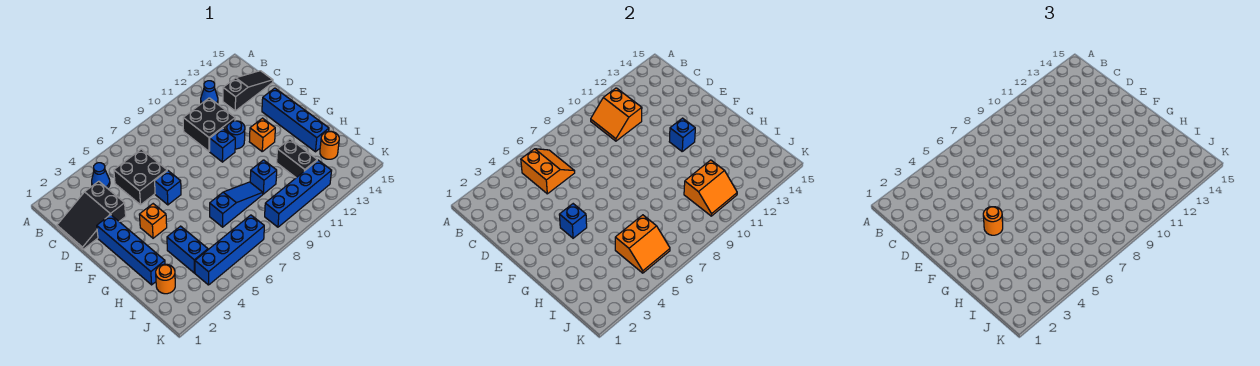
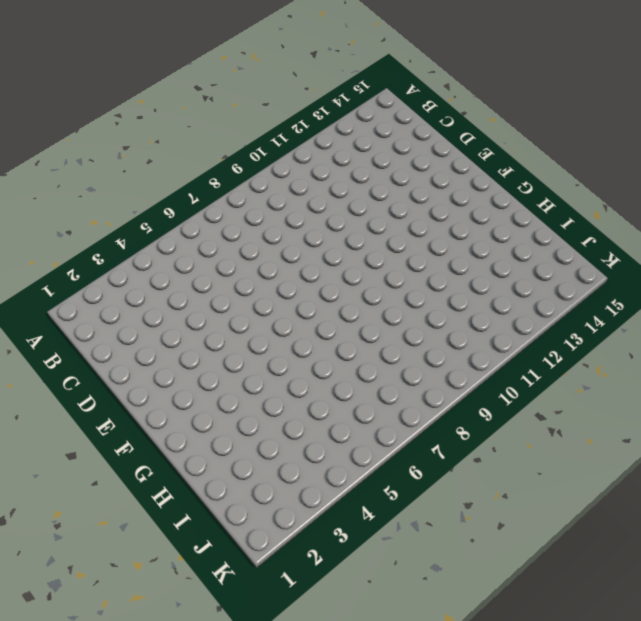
none -> blue 1x1 cone [92,163,110,188]
none -> blue 1x1 cone [201,81,218,104]
none -> black 2x3 slope [57,181,126,250]

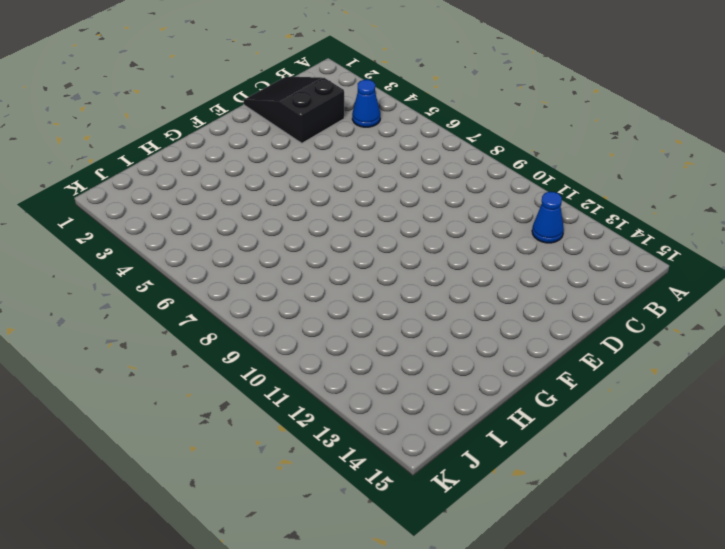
none -> black 2x2 brick [114,149,167,205]
none -> black 2x2 brick [183,98,235,151]
none -> black 1x3 slope [223,71,273,111]

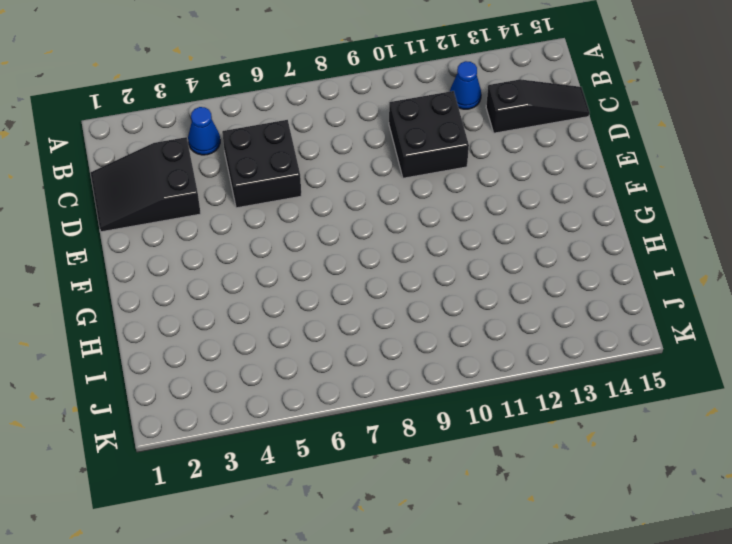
none -> blue 1x4 brick [97,215,165,285]
none -> blue 1x1 brick [155,171,181,205]
none -> blue 1x1 brick [210,128,235,162]

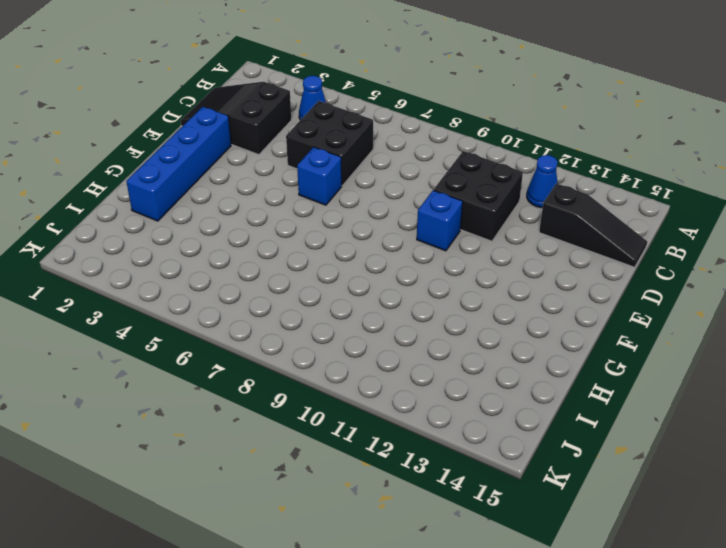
none -> blue 1x1 round brick [227,121,245,149]
none -> blue 1x4 brick [262,88,329,152]
none -> orange 1x1 brick [139,204,167,238]

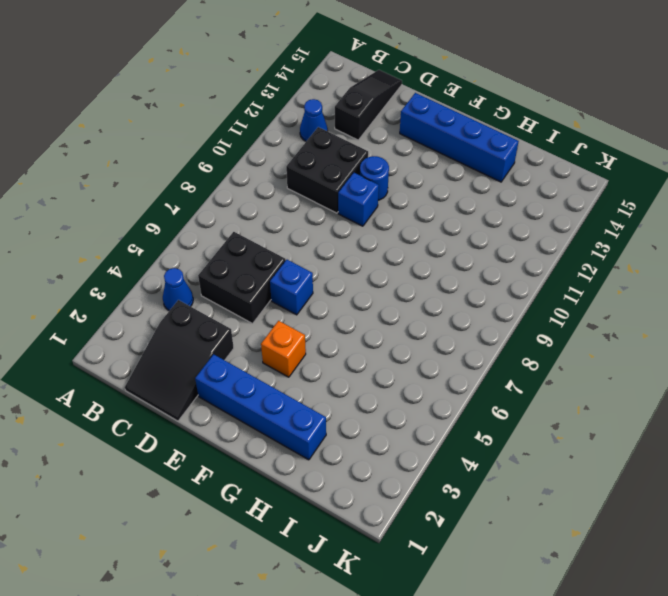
none -> orange 1x1 brick [249,118,275,151]
none -> blue 1x2 brick [167,226,208,273]
none -> blue 1x3 slope [210,182,263,227]

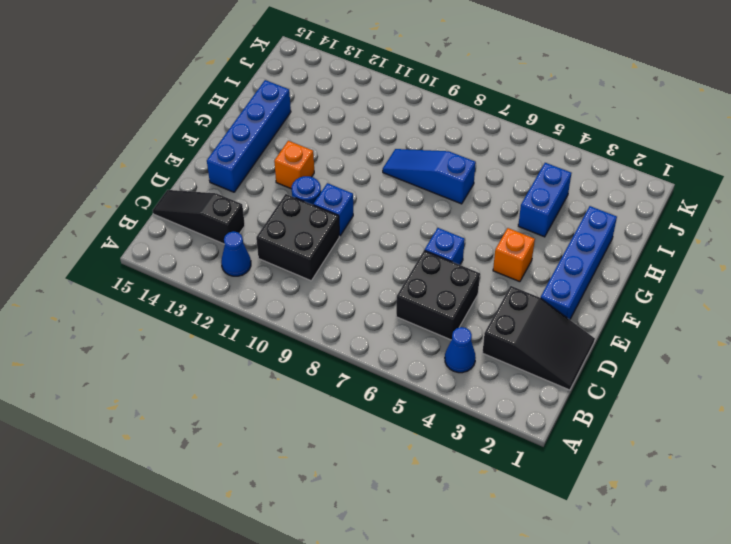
none -> blue 1x1 brick [250,160,277,194]
none -> black 1x2 brick [277,139,317,178]
none -> orange 1x1 round brick [156,264,175,294]

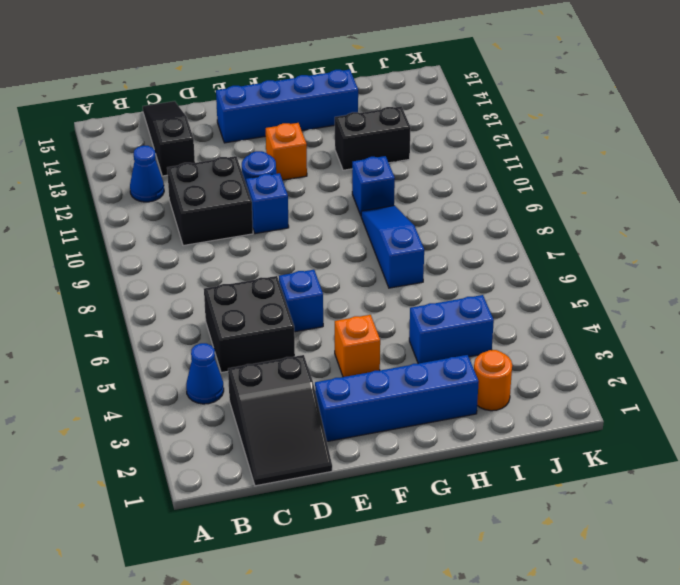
none -> orange 1x1 round brick [320,131,339,159]
none -> blue 1x4 brick [195,215,264,285]
none -> blue 1x4 brick [265,160,332,227]

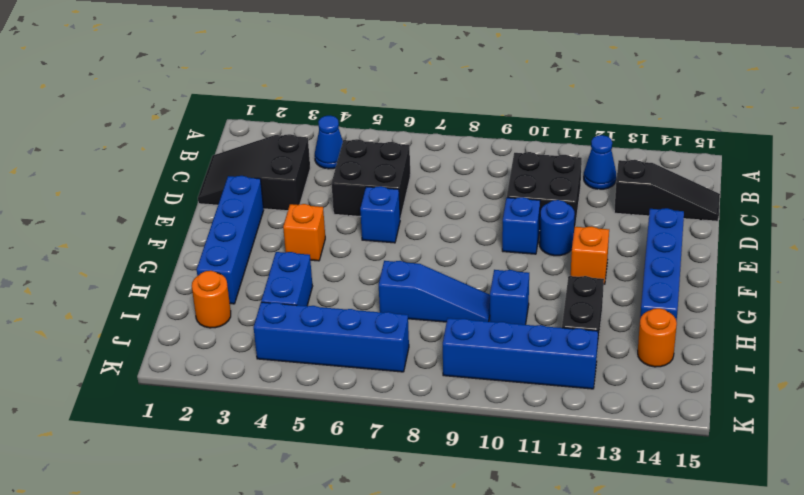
none -> orange 2x2 slope [521,149,575,194]
none -> orange 2x2 slope [591,88,642,141]
none -> blue 1x1 brick [559,204,587,238]

